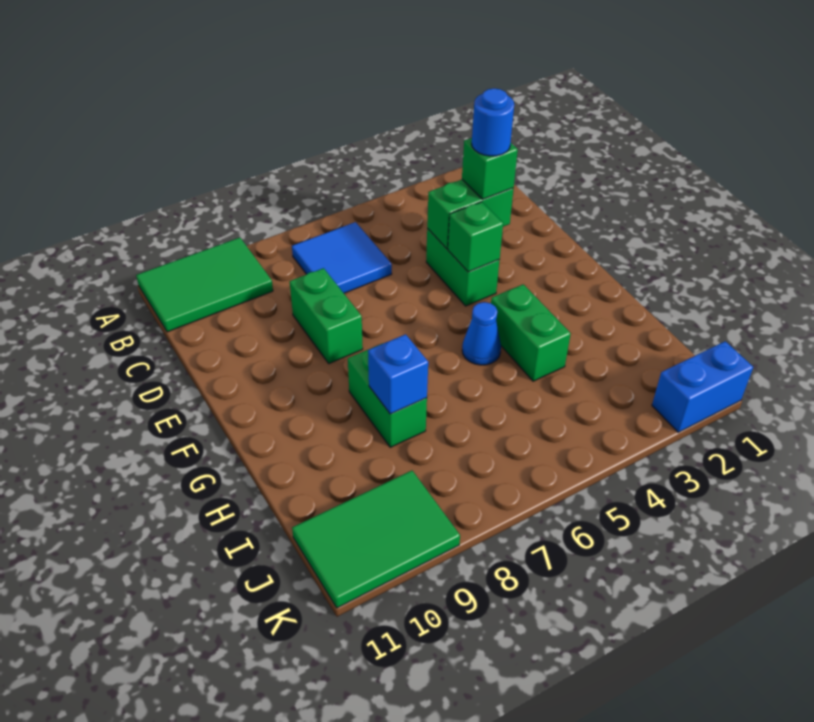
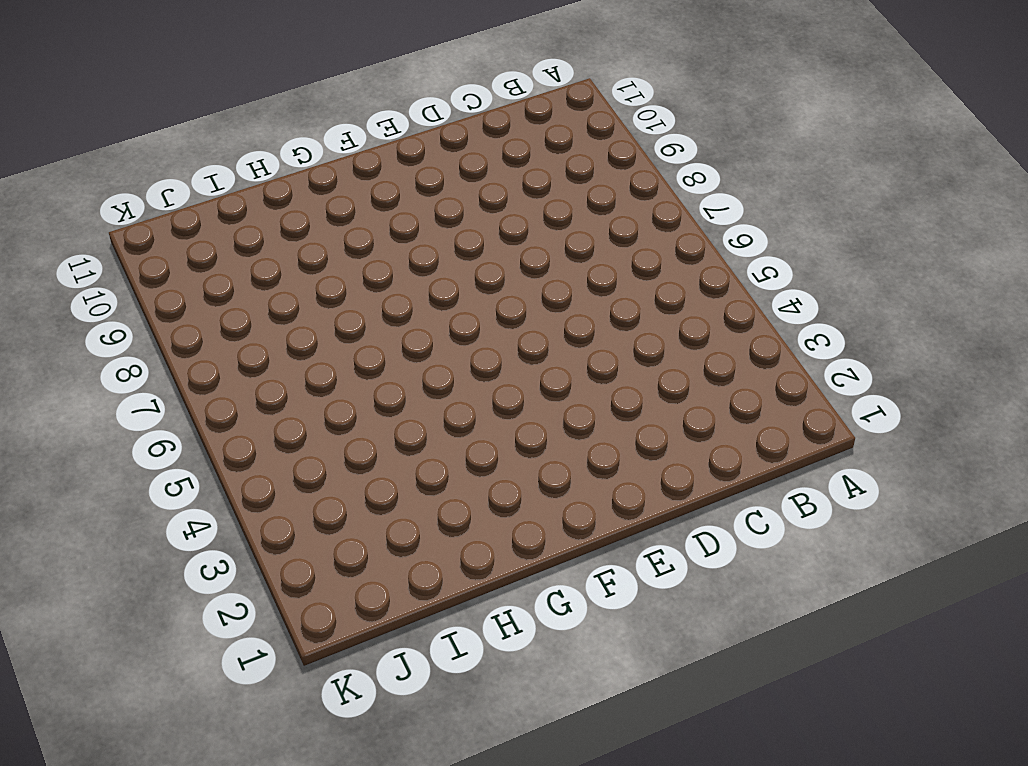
none -> green 2x3 tile [136,238,273,332]
none -> blue 2x2 tile [292,222,392,293]
none -> green 1x2 brick [426,229,500,306]

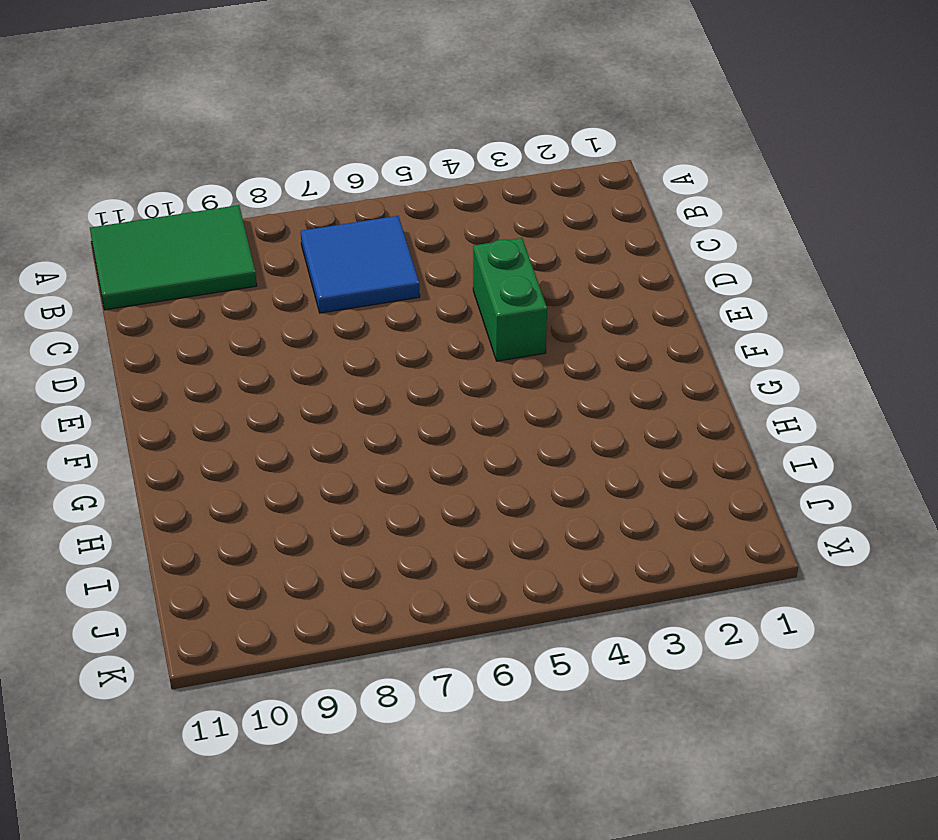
none -> green 1x2 brick [290,268,363,364]
none -> green 1x2 brick [491,284,571,381]
none -> blue 1x1 cone [462,302,501,365]

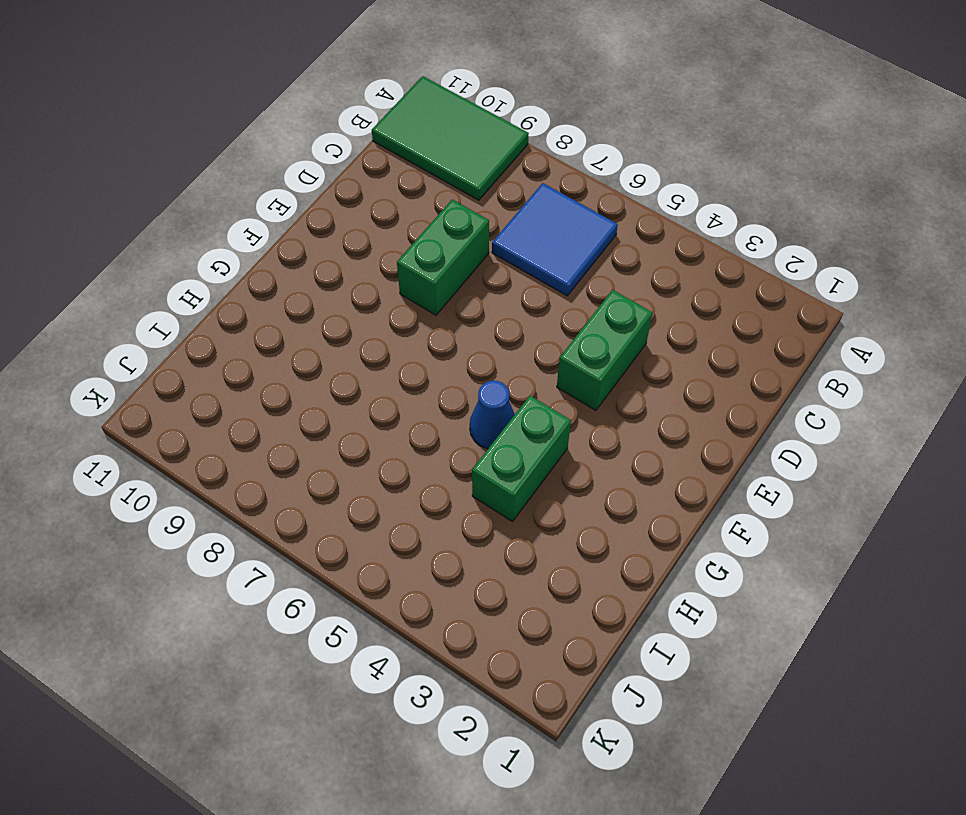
none -> green 1x2 brick [348,345,427,447]
none -> green 2x3 tile [292,471,460,608]
none -> blue 1x2 brick [652,341,753,432]

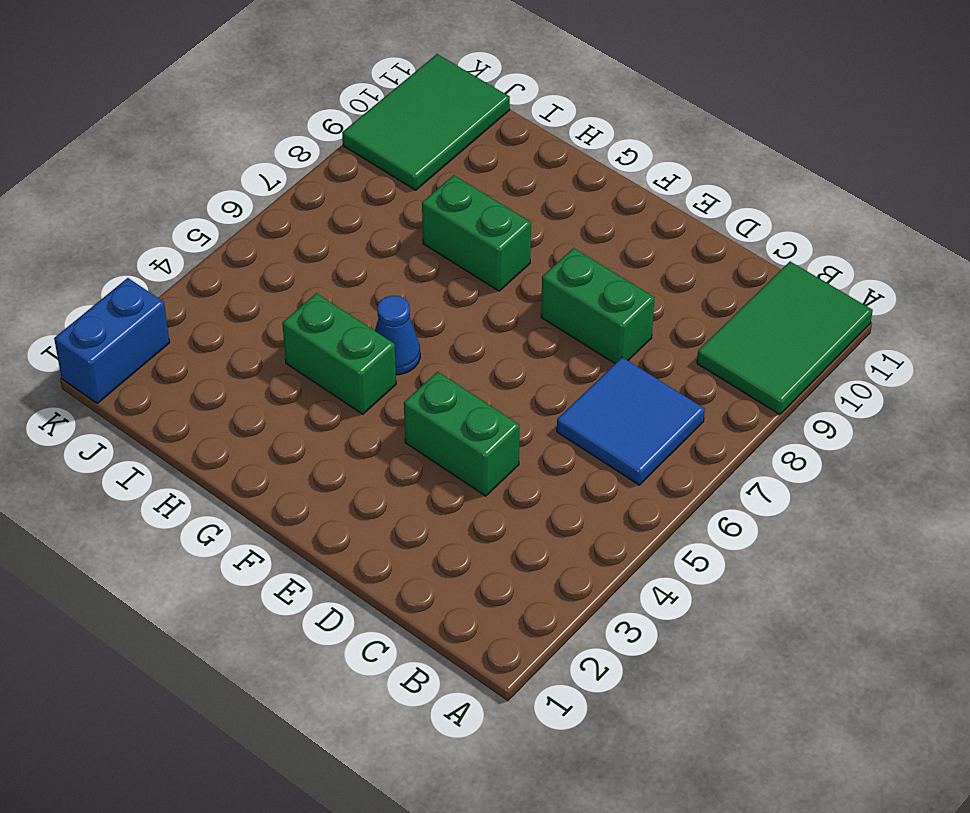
none -> green 1x2 brick [427,180,514,249]
none -> green 1x1 brick [448,202,503,272]
none -> blue 1x1 brick [368,334,428,414]

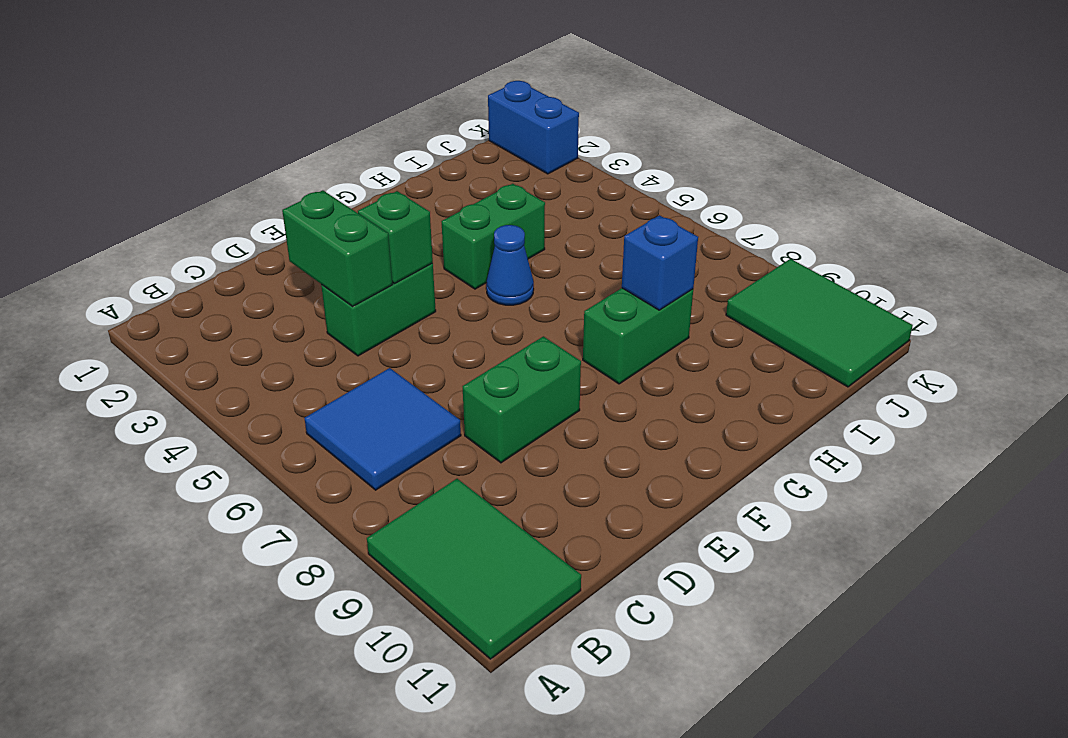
none -> green 1x1 brick [462,138,518,199]
none -> blue 1x1 round brick [472,88,514,156]

